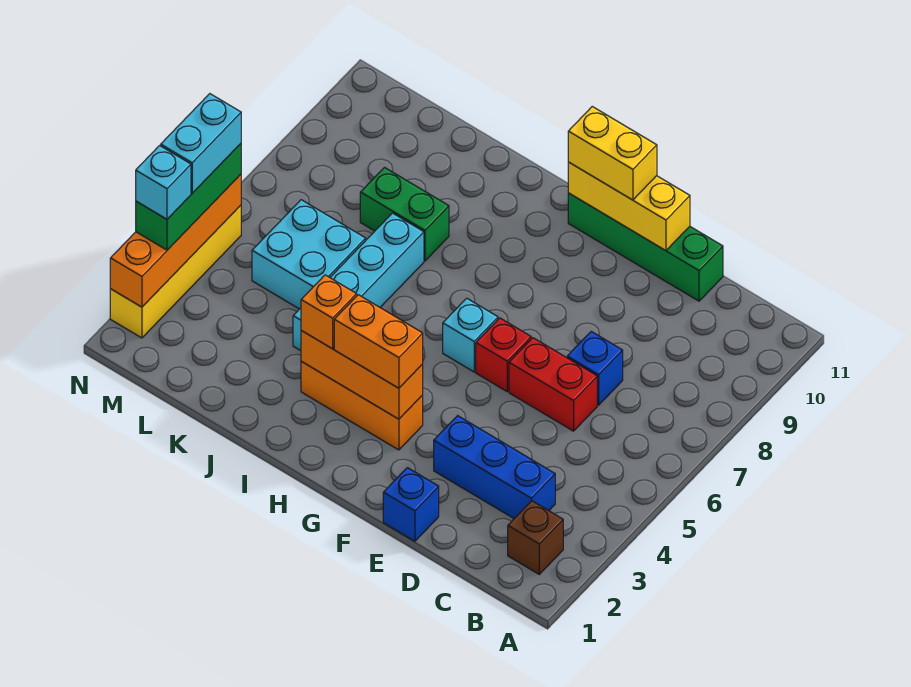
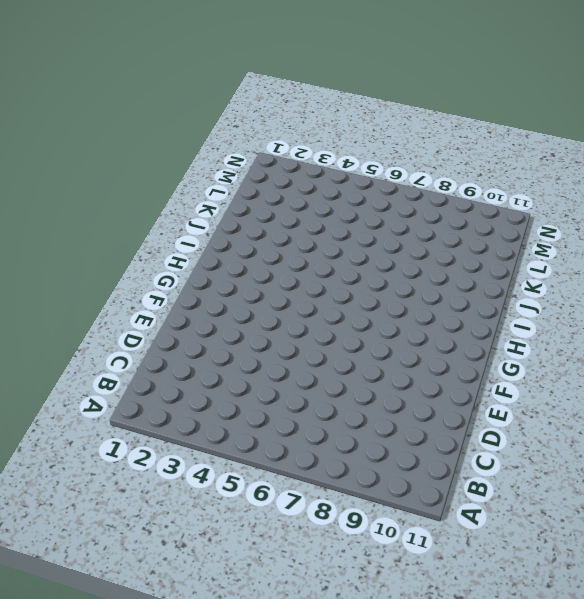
none -> brown 1x1 brick [508,501,563,574]
none -> blue 1x3 brick [434,416,555,518]
none -> red 1x2 brick [509,338,597,431]

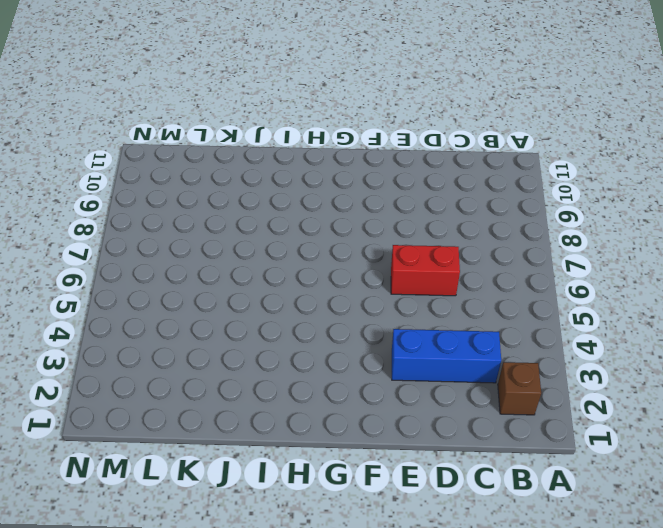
none -> blue 1x1 brick [567,332,623,405]
none -> green 1x4 brick [568,193,723,301]
none -> blue 1x1 brick [383,468,439,541]

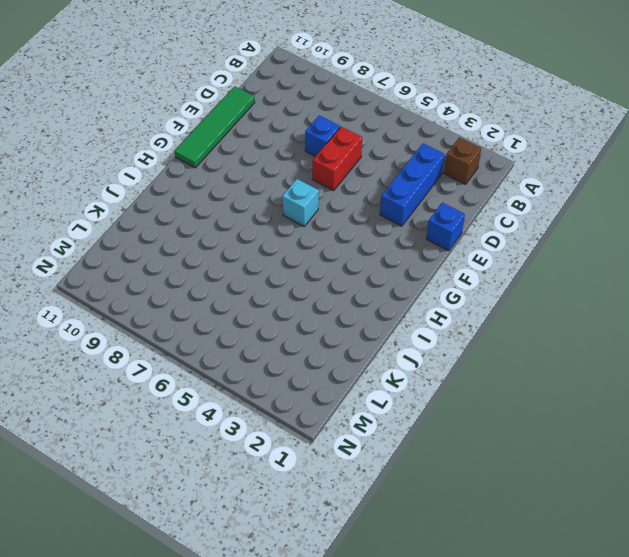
green 1x4 tile [175,86,255,168] -> green 1x4 brick [568,193,723,301]
none -> red 1x1 brick [476,318,531,391]
none -> orange 1x3 brick [301,361,423,450]
none -> cyan 1x4 brick [293,213,424,351]

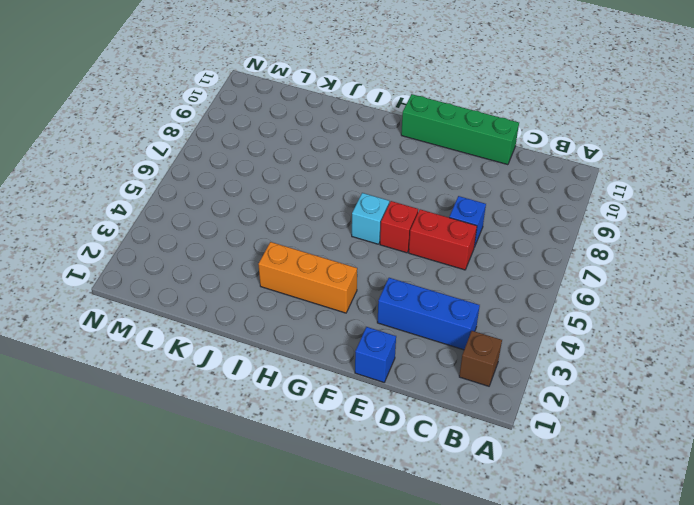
none -> cyan 1x4 brick [293,213,424,351]
none -> green 1x2 brick [360,168,449,261]
none -> cyan 2x2 brick [252,200,366,309]

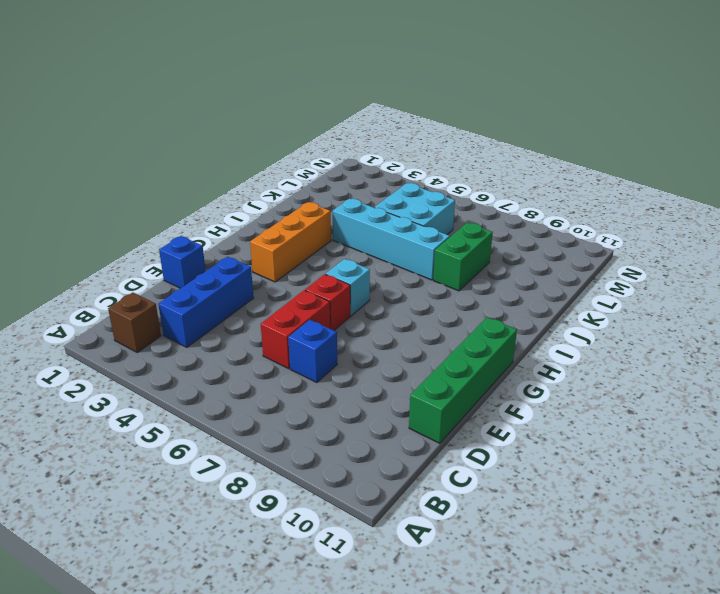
none -> yellow 1x4 brick [110,205,241,338]
none -> yellow 1x3 brick [568,162,690,251]
none -> orange 1x3 brick [301,331,423,419]

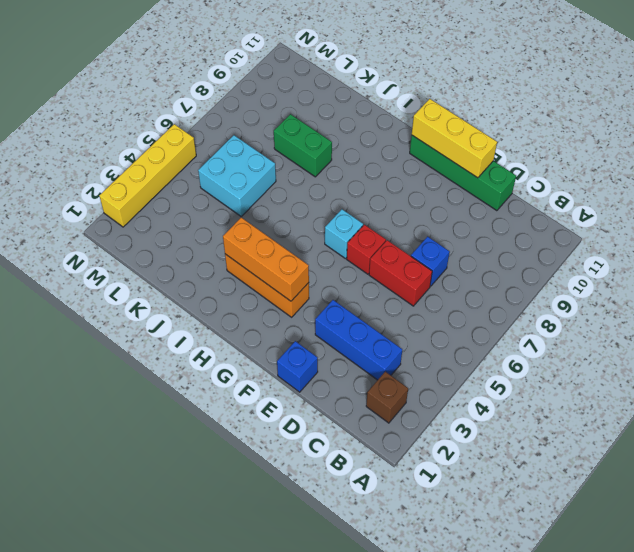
none -> cyan 1x4 brick [293,213,424,351]
none -> orange 1x4 brick [110,174,241,307]
none -> yellow 1x2 brick [568,107,657,200]

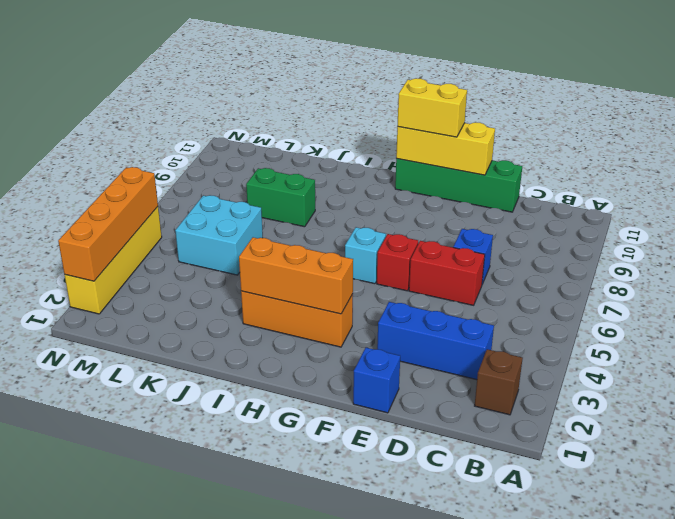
none -> cyan 1x4 brick [293,213,424,351]
none -> orange 1x2 brick [334,295,423,388]
none -> orange 1x1 brick [301,275,357,349]

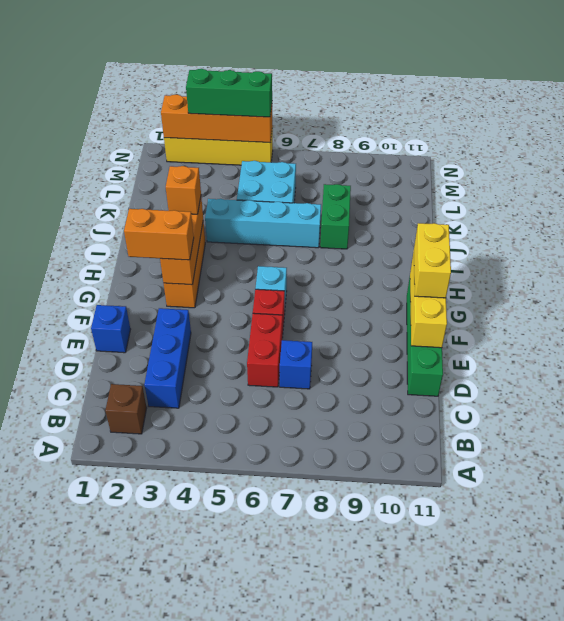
orange 1x2 brick [124,209,194,260] -> orange 1x2 brick turned to [334,295,423,388]
none -> cyan 1x1 brick [136,146,191,219]
none -> cyan 1x2 brick [161,94,241,193]

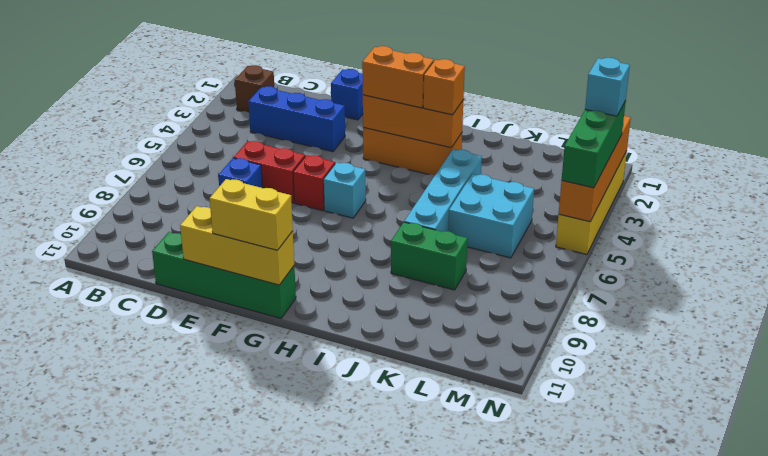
none -> cyan 1x2 brick [161,94,241,193]

